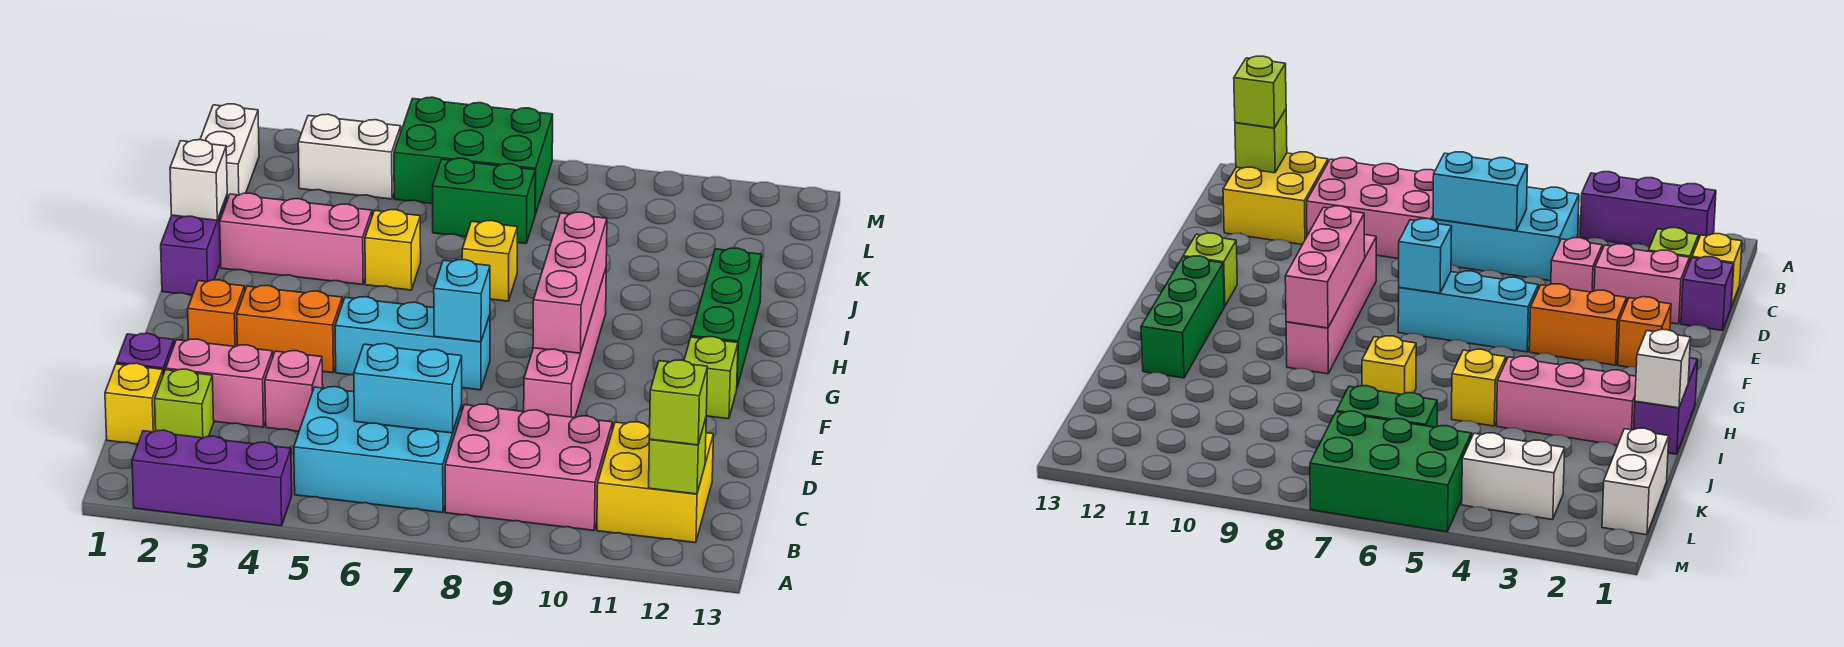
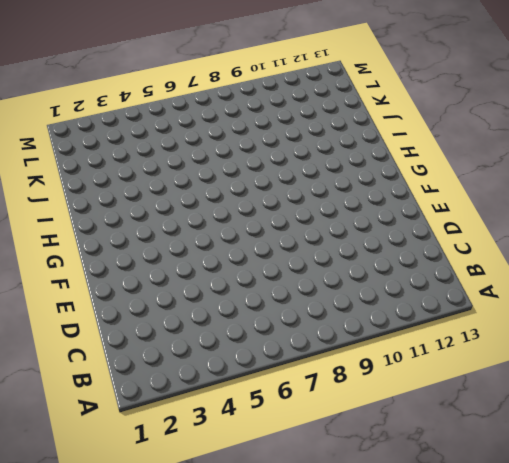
none -> purple 1x3 brick [132,430,292,526]
none -> cyan 2x3 brick [294,387,462,513]
none -> pink 2x3 brick [445,404,612,530]

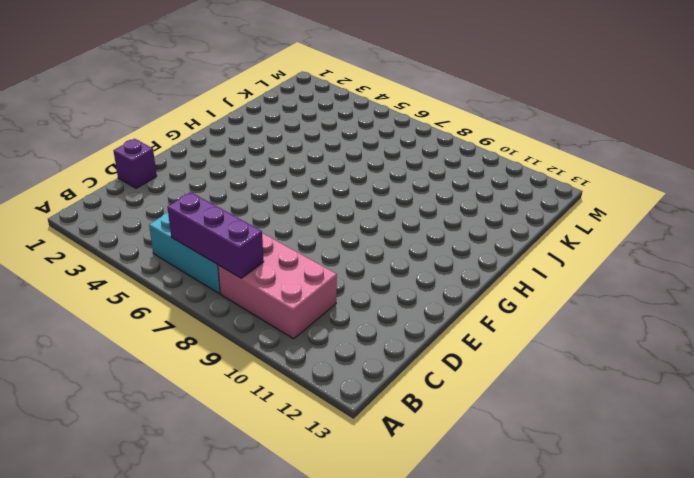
purple 1x3 brick [167,192,264,278] -> purple 1x3 brick moved to [132,430,292,526]
none -> yellow 2x2 brick [597,422,713,543]
none -> yellow 1x1 brick [105,363,163,444]
none -> lime 1x1 brick [155,369,214,438]

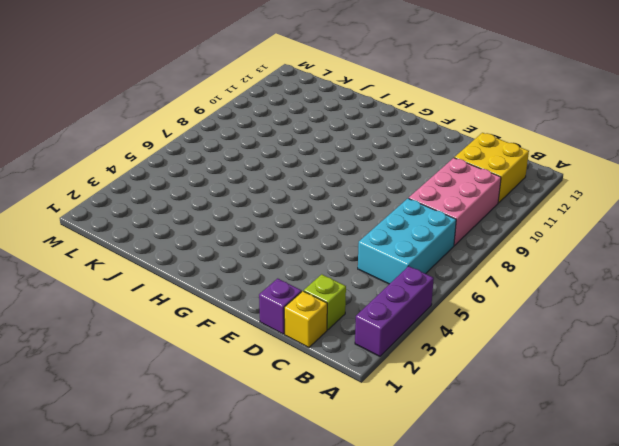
none -> pink 1x2 brick [166,339,273,427]
none -> pink 1x1 brick [265,351,323,431]
none -> pink 1x4 brick [524,269,606,417]

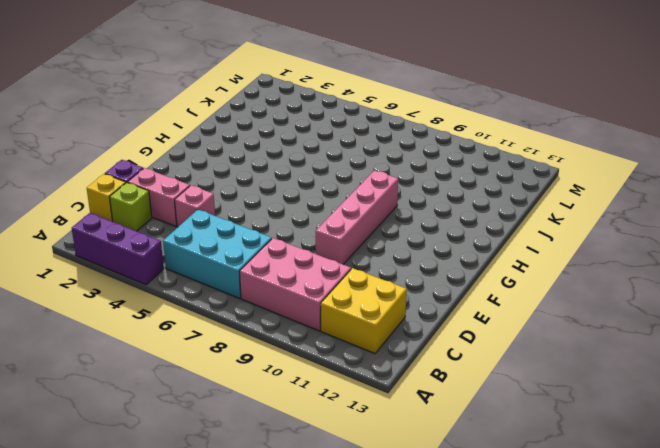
none -> orange 1x1 brick [188,280,245,347]
none -> orange 1x2 brick [237,285,342,373]
none -> cyan 1x3 brick [335,297,490,390]

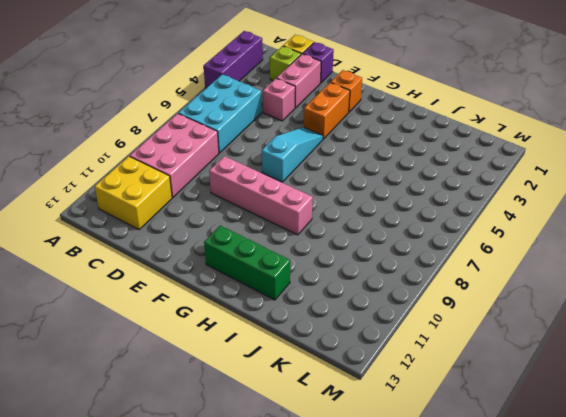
cyan 1x3 slope [262,127,323,182] -> cyan 1x3 brick [335,297,490,390]
none -> lime 1x1 brick [684,337,738,419]
none -> purple 1x2 brick [161,196,227,295]
none -> pink 1x3 brick [220,193,372,285]

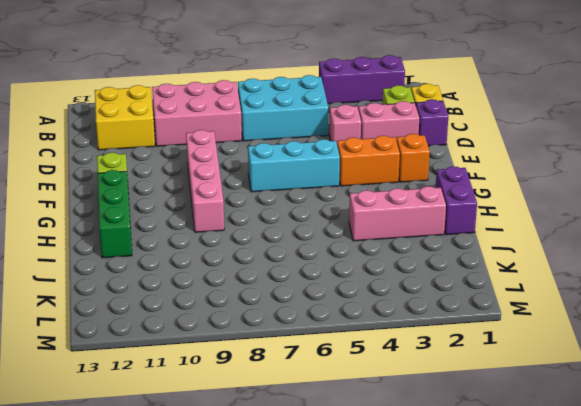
none -> yellow 1x1 brick [365,210,421,290]
none -> yellow 1x1 brick [462,221,517,301]
none -> white 1x2 brick [200,104,259,200]

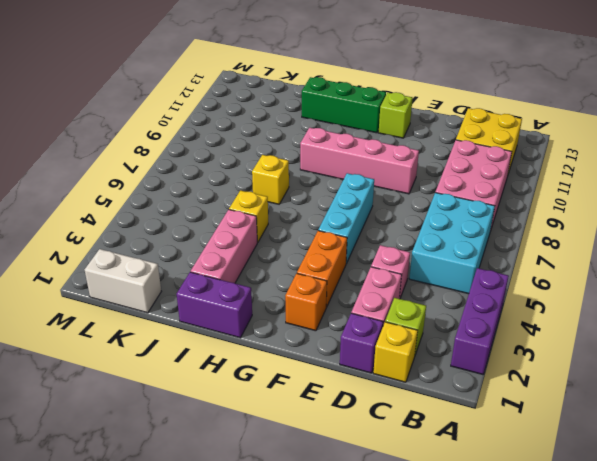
none -> green 1x2 brick [433,158,535,244]
none -> white 1x2 brick [298,114,401,199]
none -> green 2x3 brick [394,97,553,215]

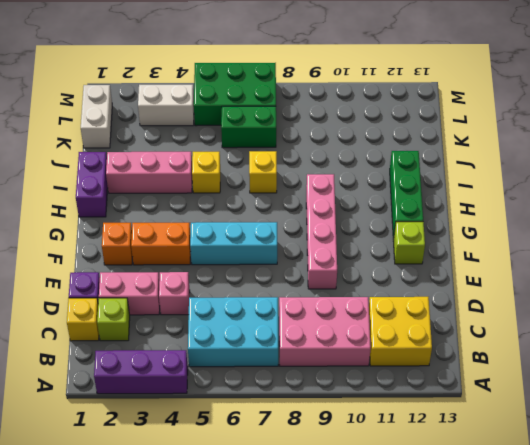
none -> lime 1x1 brick [649,419,706,494]
none -> cyan 1x2 brick [354,344,462,433]
none -> cyan 1x1 brick [434,260,490,342]

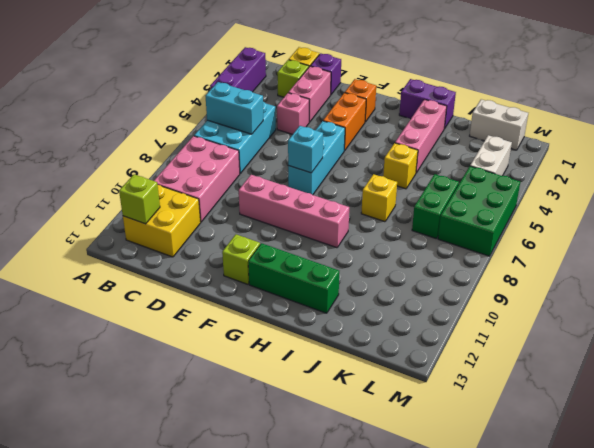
cyan 1x2 brick [206,82,263,134] -> cyan 1x2 brick turned to [354,344,462,433]
none -> pink 1x3 brick [533,212,607,353]
none -> white 1x1 brick [170,140,227,220]
none -> lime 1x1 brick [649,360,708,445]

